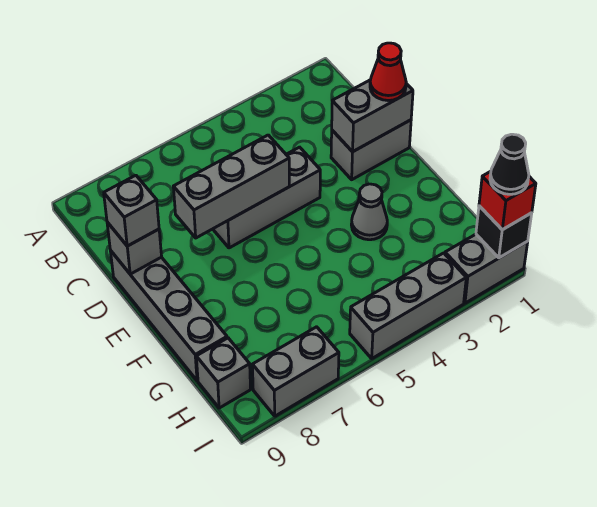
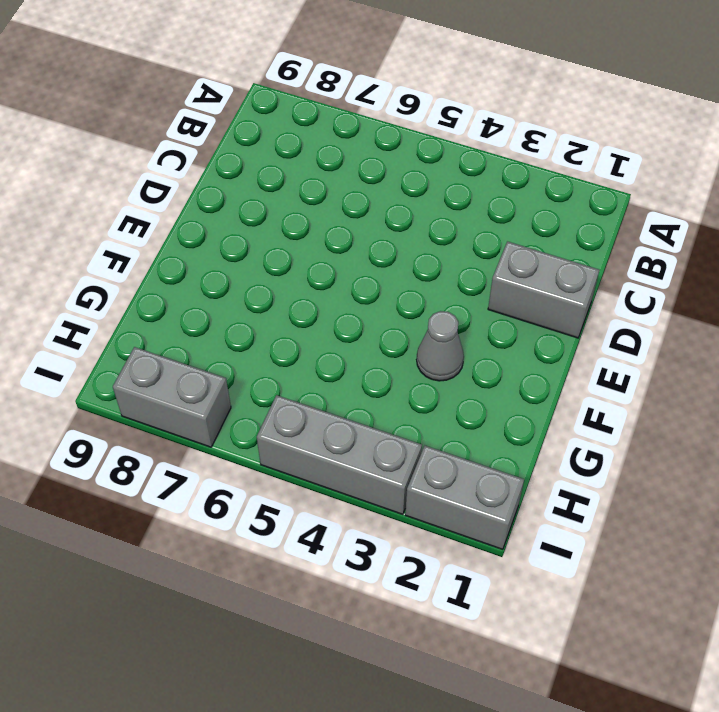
none -> grey 1x3 brick [213,147,320,248]
none -> grey 1x4 brick [110,250,227,381]
none -> grey 1x1 brick [196,338,251,408]

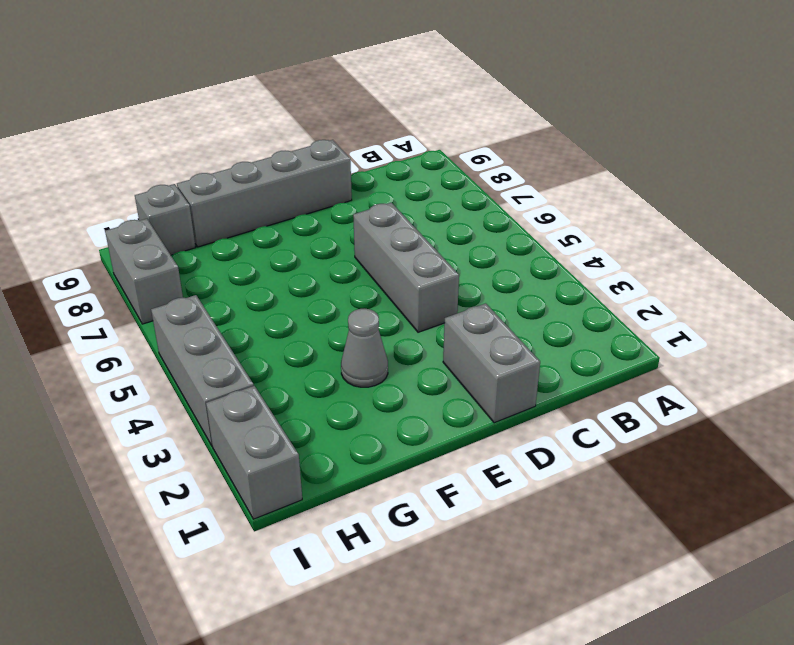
none -> grey 1x2 brick [332,80,413,152]
none -> grey 1x3 brick [173,135,289,238]
none -> grey 1x1 brick [107,222,162,274]

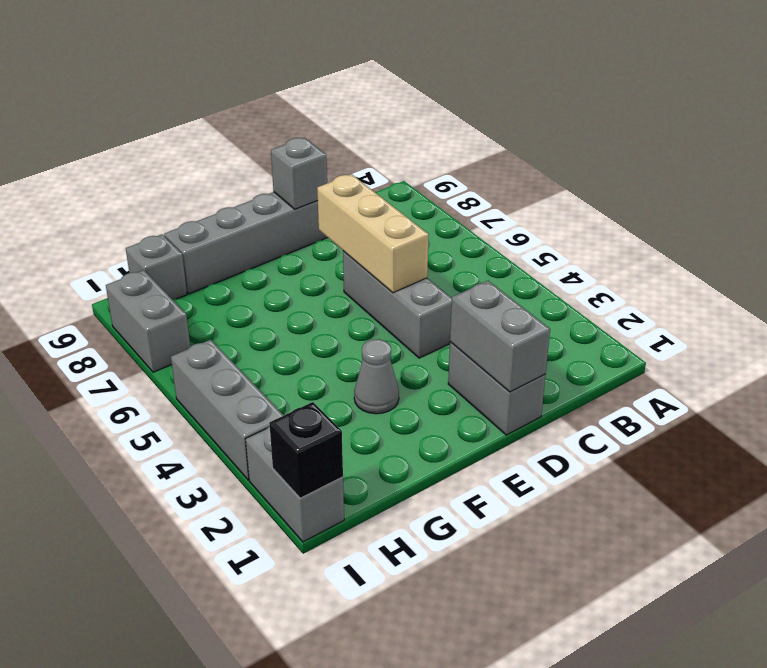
tan 1x3 brick [317,174,429,293] -> grey 1x3 brick [173,135,289,238]
none -> red 1x1 cone [370,43,406,101]
none -> grey 1x1 brick [104,175,159,246]
none -> red 1x1 brick [479,171,536,230]

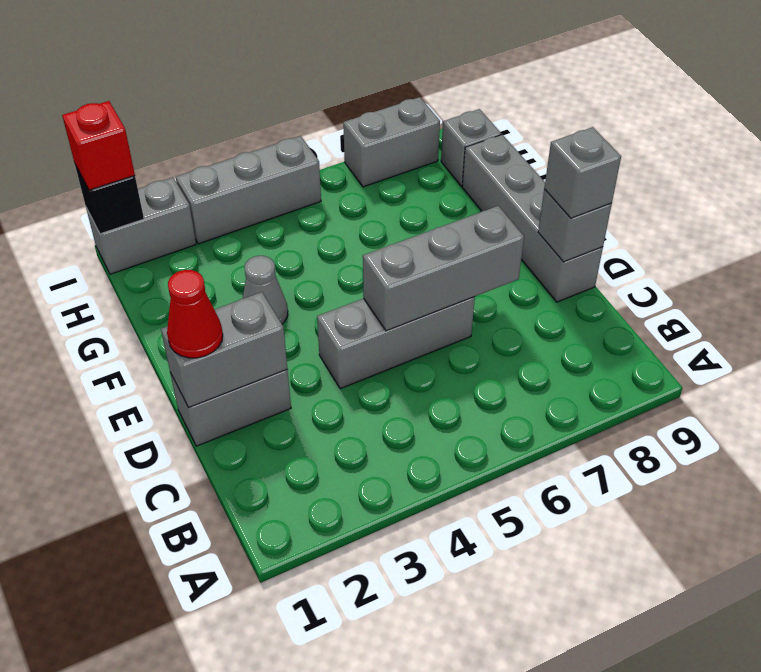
none -> black 1x1 cone [490,134,529,194]

